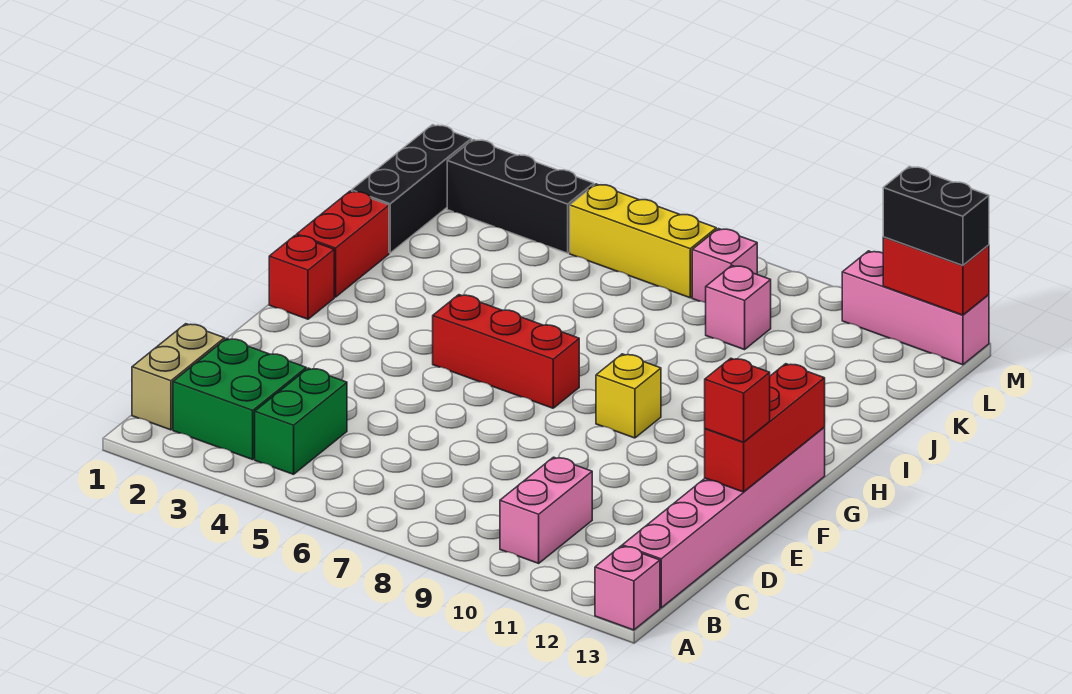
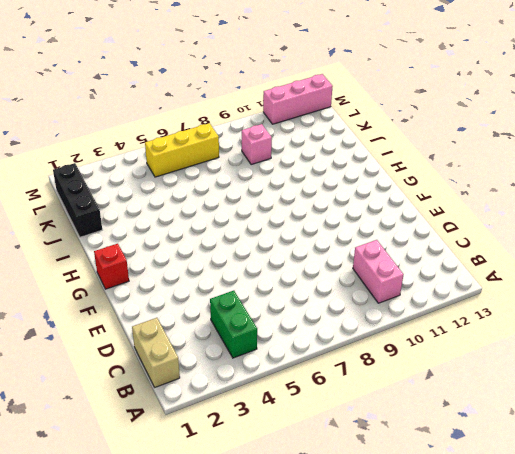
none -> pink 1x1 brick [595,546,660,630]
none -> green 2x2 brick [173,338,306,460]
none -> pink 1x6 brick [622,428,825,608]

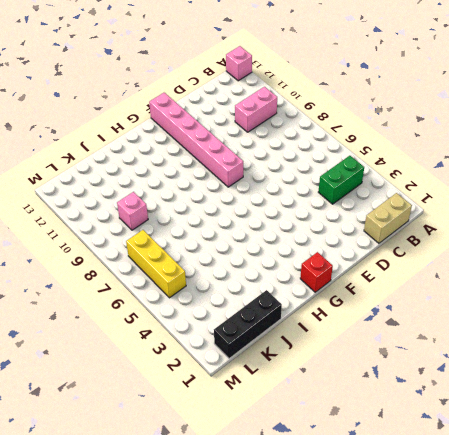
pink 1x6 brick [149,93,243,187] -> pink 1x6 brick turned to [622,428,825,608]
none -> green 2x2 brick [173,338,306,460]
none -> red 1x3 brick [433,295,579,408]
none -> yellow 1x1 brick [596,354,661,438]

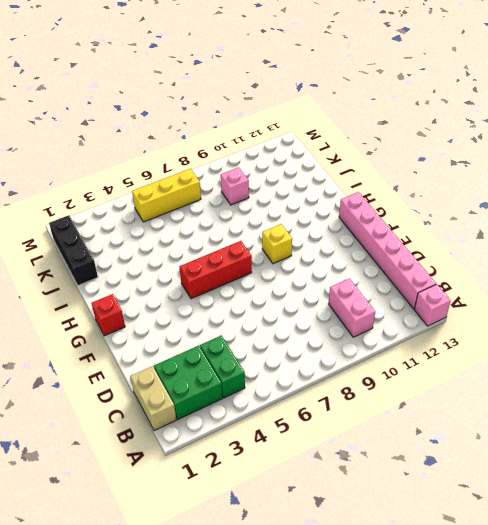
none -> red 1x2 brick [297,191,389,297]
none -> black 1x3 brick [447,140,594,253]
none -> pink 1x1 brick [692,229,757,302]

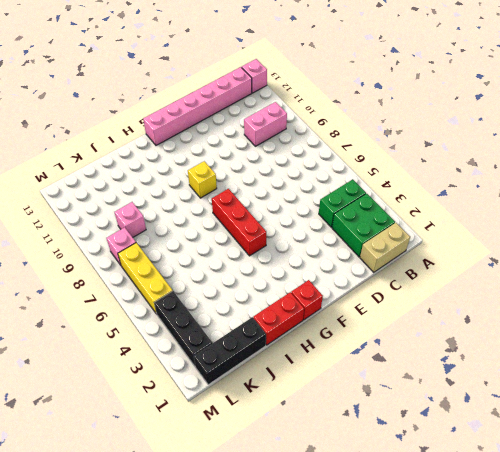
none -> pink 1x3 brick [842,251,989,365]
none -> red 1x3 brick [705,364,825,492]
none -> red 1x2 brick [883,237,989,315]

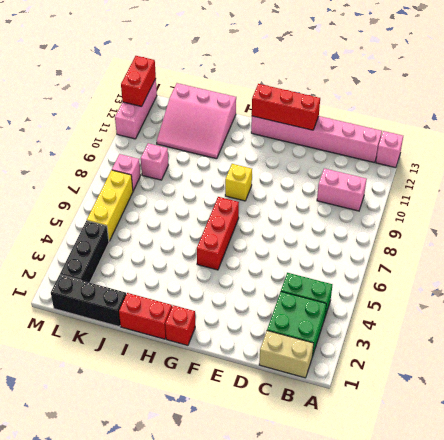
pink 3x3 slope [157,83,236,159] -> none
none -> red 1x1 brick [705,358,770,442]
none -> black 1x2 brick [883,167,989,265]

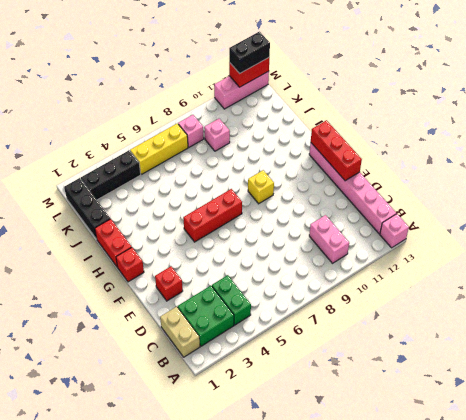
red 1x1 brick [155,266,183,301] -> red 1x1 brick moved to [705,358,770,442]

